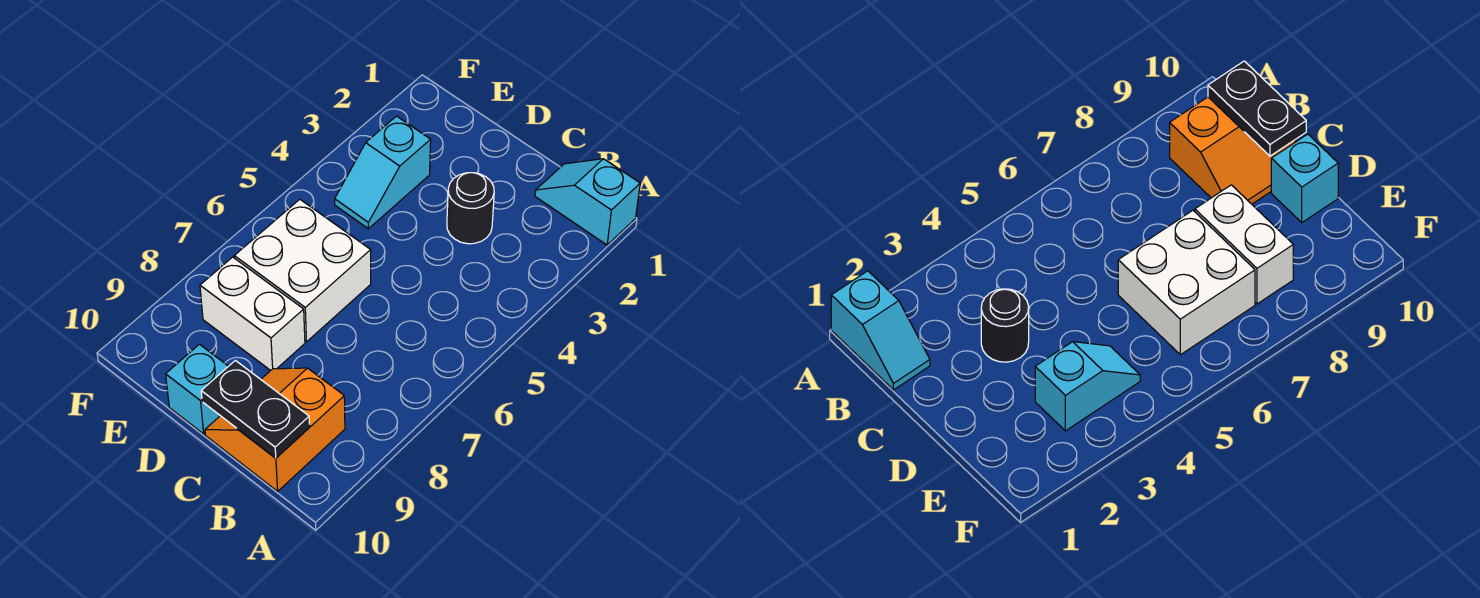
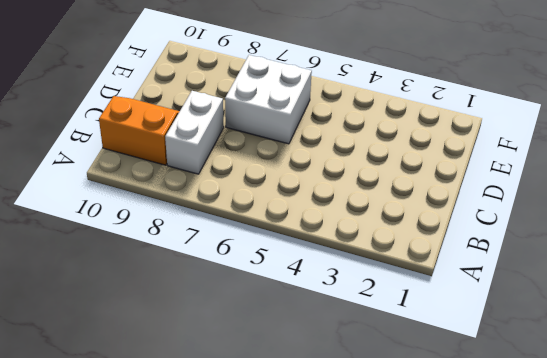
white 1x2 brick [165,91,224,174] -> white 1x2 brick moved to [200,257,305,371]
none -> cyan 1x2 slope [535,159,640,245]
none -> black 1x1 round brick [447,173,494,244]

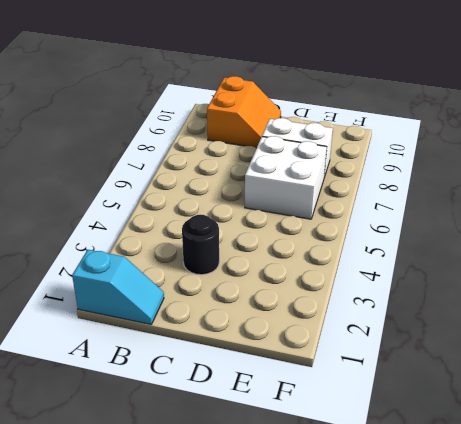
none -> cyan 1x1 brick [166,344,228,434]
none -> cyan 1x2 slope [335,116,431,229]

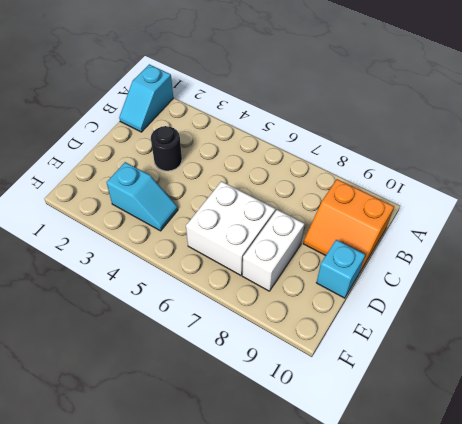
none -> black 1x2 plate [201,360,310,458]

